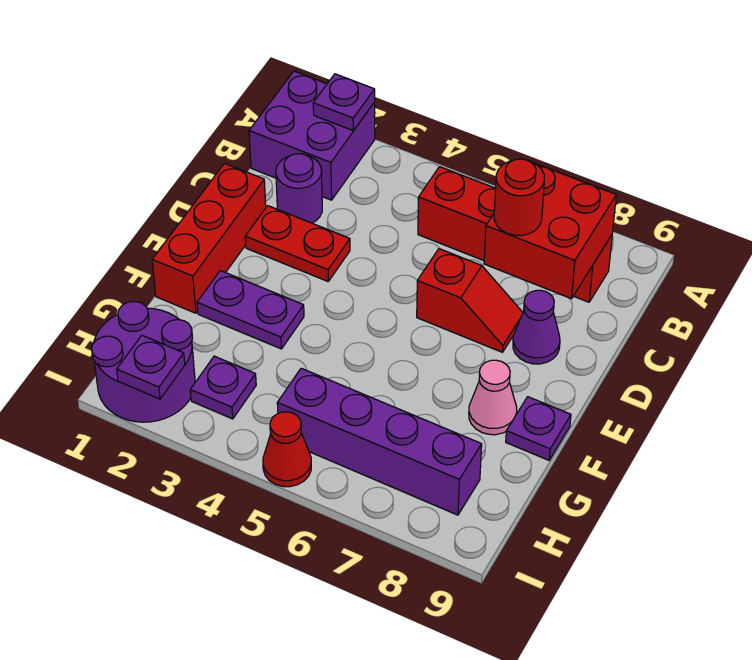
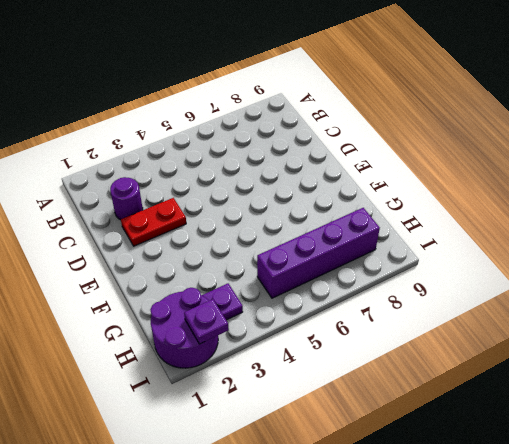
none -> purple 2x2 brick [249,71,375,200]
none -> red 1x4 brick [418,167,612,302]
none -> red 1x3 brick [152,163,266,313]

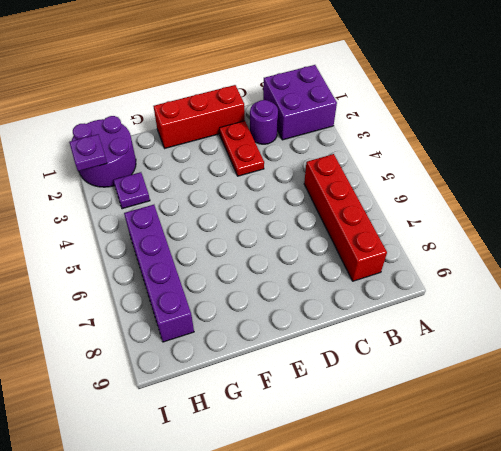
none -> red 1x2 slope [417,249,523,352]
none -> purple 1x1 cone [513,290,560,364]
none -> purple 1x2 plate [197,271,304,349]

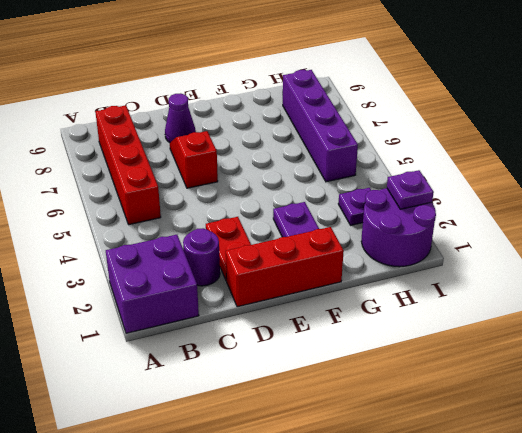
none -> pink 1x1 cone [469,360,517,435]
none -> purple 1x1 plate [506,397,571,460]
none -> red 1x1 cone [263,412,311,487]

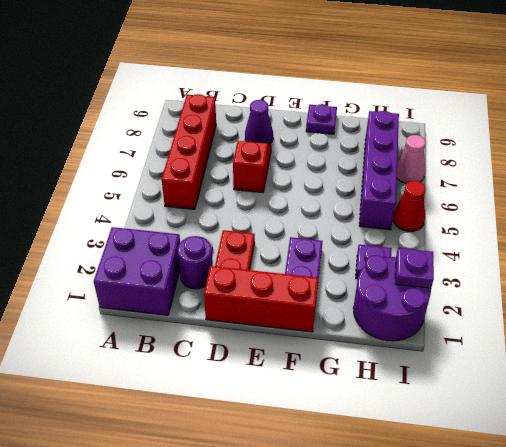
pink 1x1 cone [397,135,426,183] -> pink 1x1 cone moved to [469,360,517,435]
none -> purple 1x1 plate [313,74,375,131]
none -> red 2x2 brick [484,163,616,299]
none -> red 1x1 round brick [494,159,544,236]

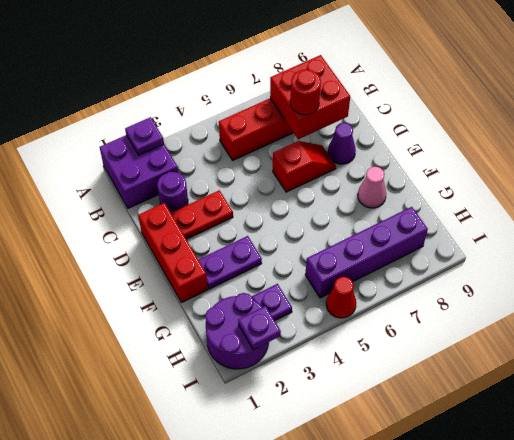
none -> purple 1x1 plate [506,397,571,460]

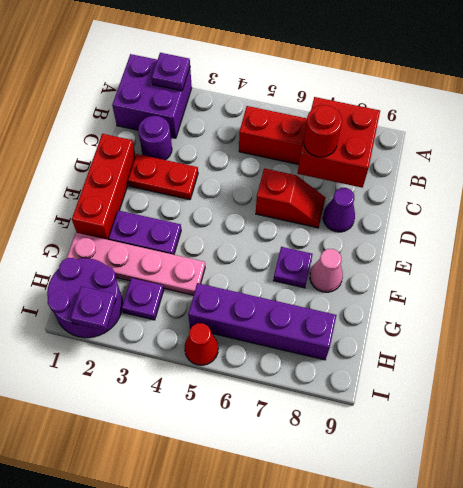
purple 1x1 plate [273,247,313,288] -> purple 1x1 plate moved to [506,397,571,460]
pink 1x4 plate [67,233,205,295] -> none

